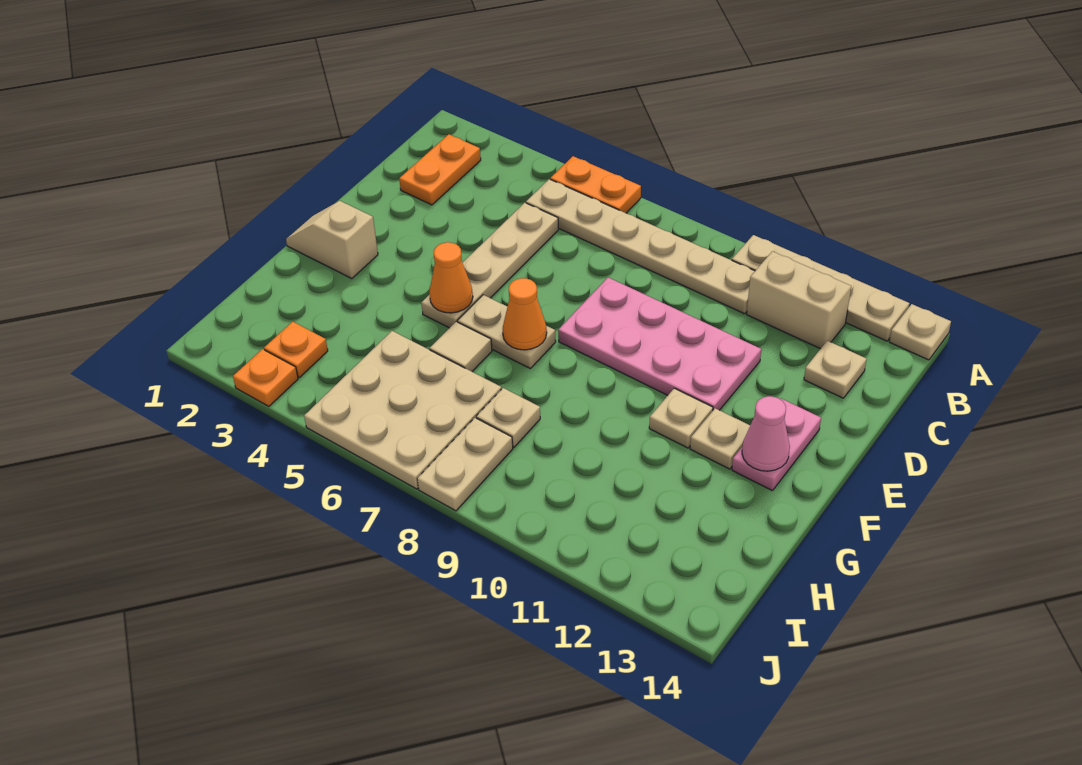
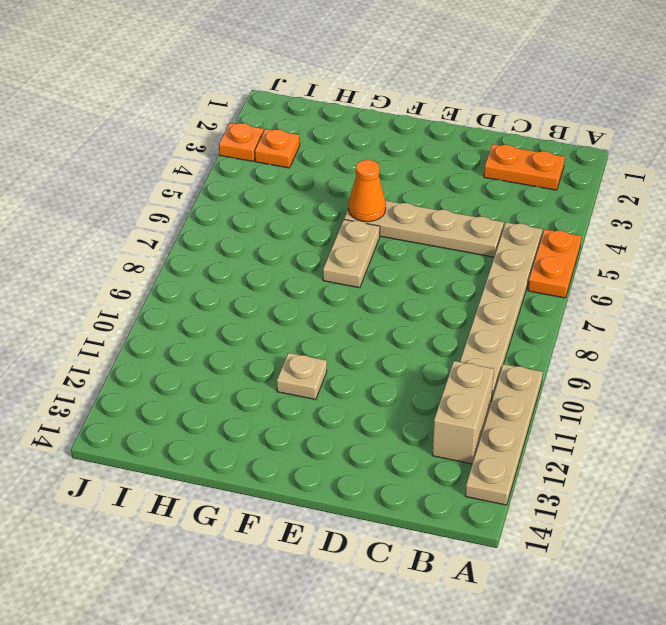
none -> tan 1x1 plate [889,304,951,360]
none -> tan 1x1 plate [804,341,867,398]
none -> pink 2x4 plate [558,278,761,410]

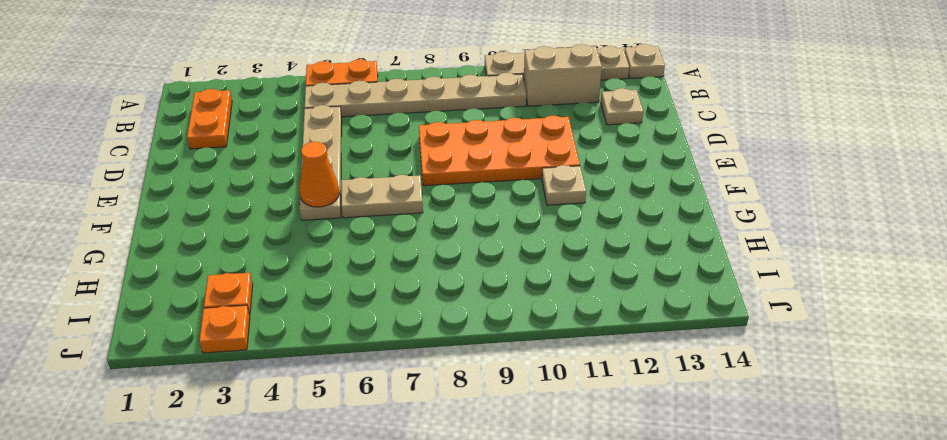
orange 2x4 plate [419,115,580,186] -> pink 2x4 plate [558,278,761,410]
none -> pink 1x2 plate [732,399,821,491]
none -> tan 1x2 slope [286,201,378,279]
none -> tan 1x1 plate [690,408,750,469]

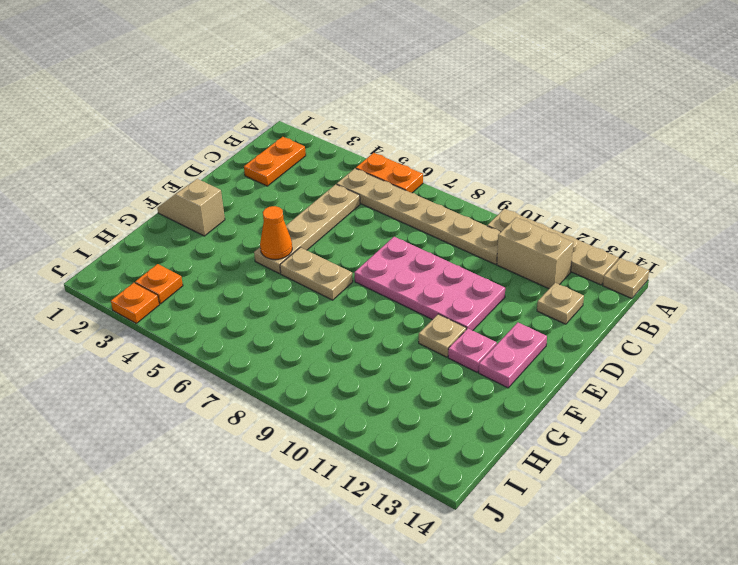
pink 1x1 plate [448,329,497,372] -> tan 1x1 plate [690,408,750,469]
none -> tan 1x1 tile [430,322,492,371]
none -> tan 3x3 plate [304,331,501,489]
none -> tan 1x1 plate [476,388,540,447]

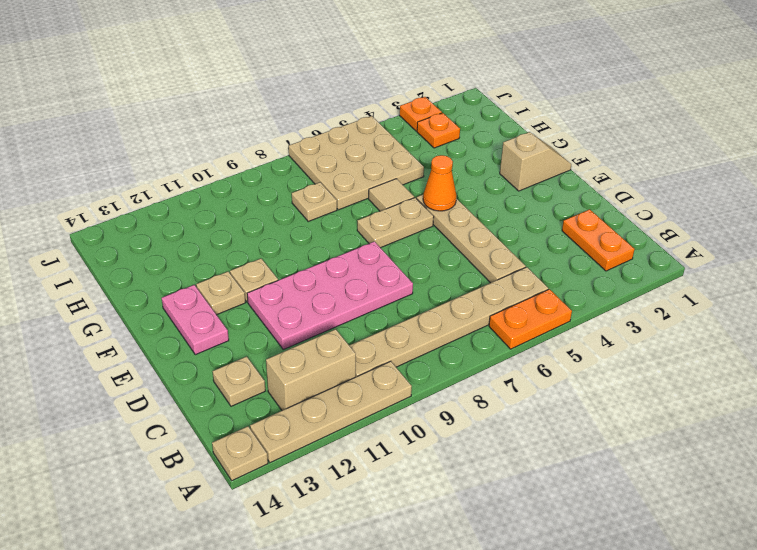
none -> tan 1x2 plate [417,418,513,511]
none -> orange 1x1 cone [503,278,547,350]
none -> pink 1x1 cone [742,396,790,471]

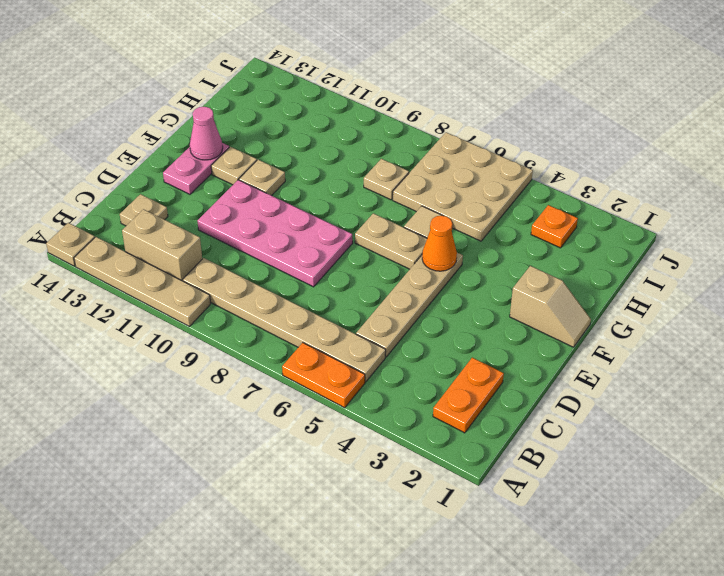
none -> tan 1x2 plate [417,418,513,511]
none -> orange 1x1 plate [233,349,298,406]
none -> orange 1x1 cone [503,278,547,350]

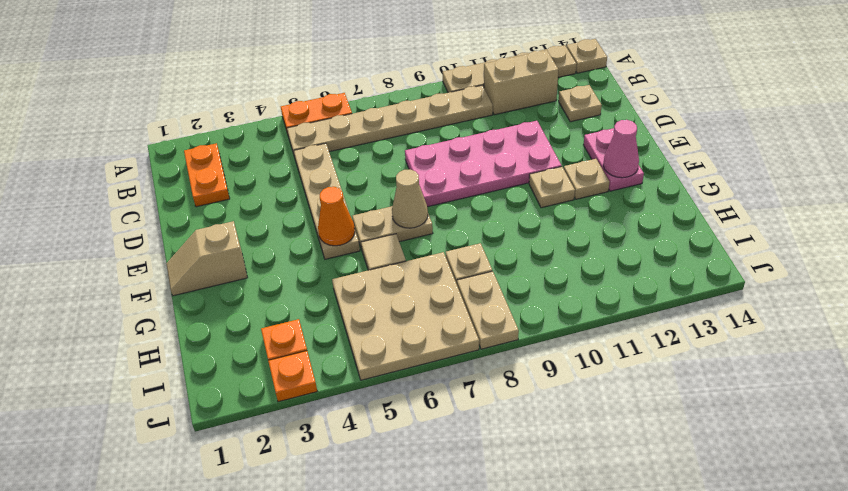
tan 1x1 cone [392,169,428,228] -> orange 1x1 cone [503,278,547,350]

